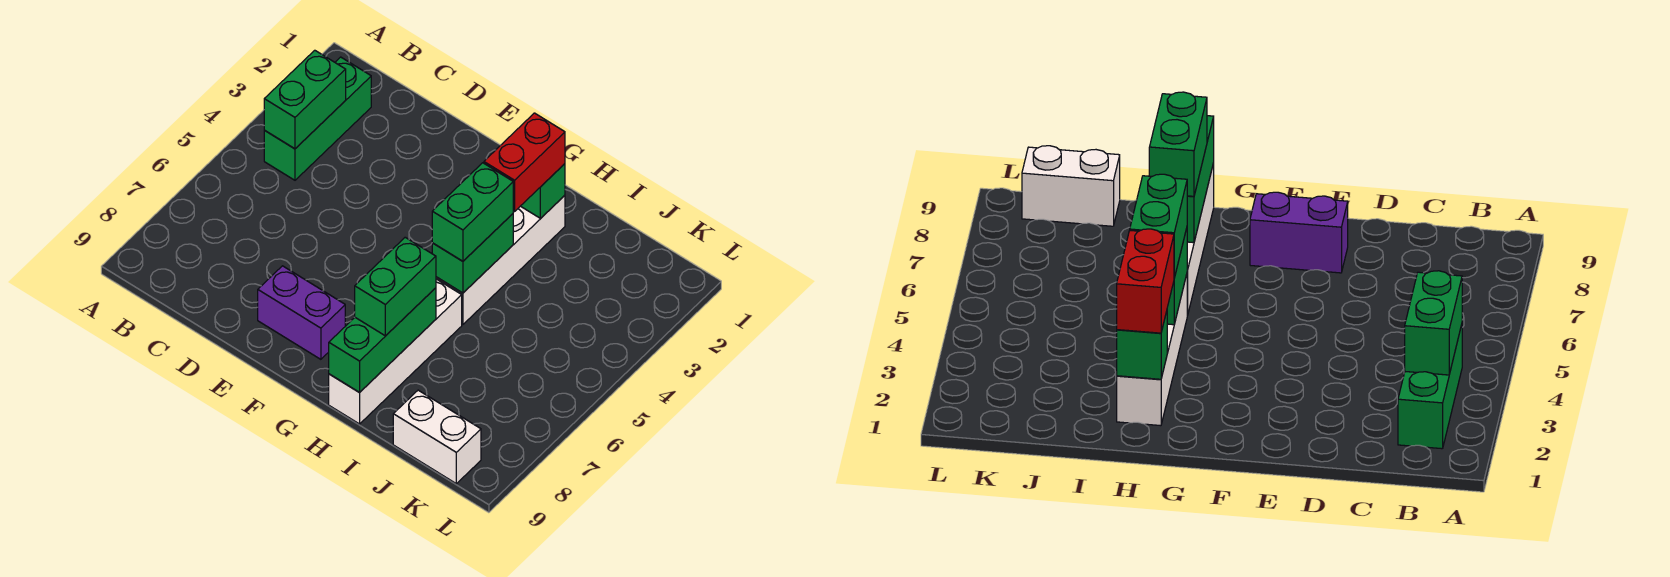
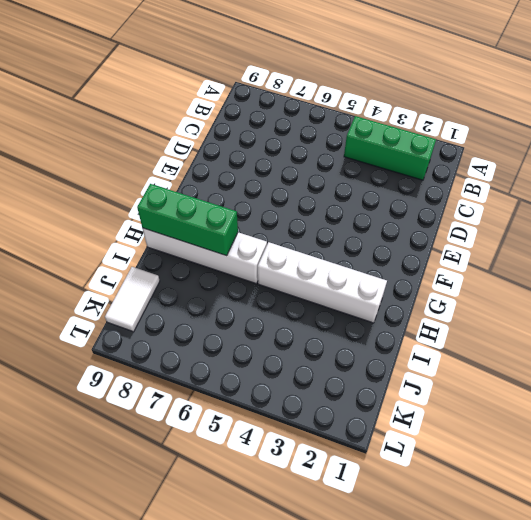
white 1x2 tile [105,267,160,332] -> white 1x2 brick [393,390,481,484]
none -> purple 1x2 brick [258,266,345,359]
none -> green 1x2 brick [264,50,346,149]
none -> green 1x1 brick [521,164,565,218]

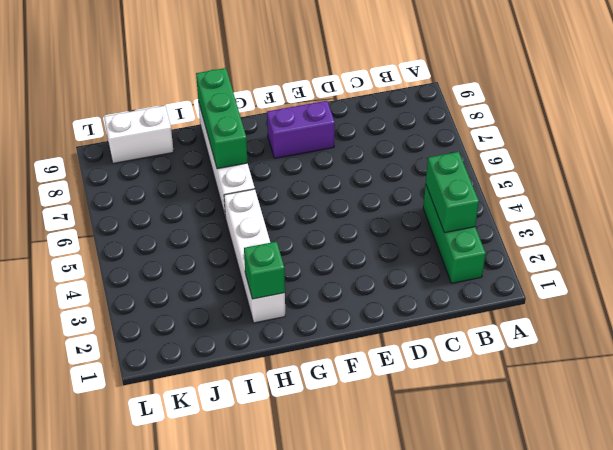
none -> green 1x2 brick [432,214,513,293]
none -> red 1x2 brick [484,113,565,211]
none -> green 1x2 brick [432,163,513,261]

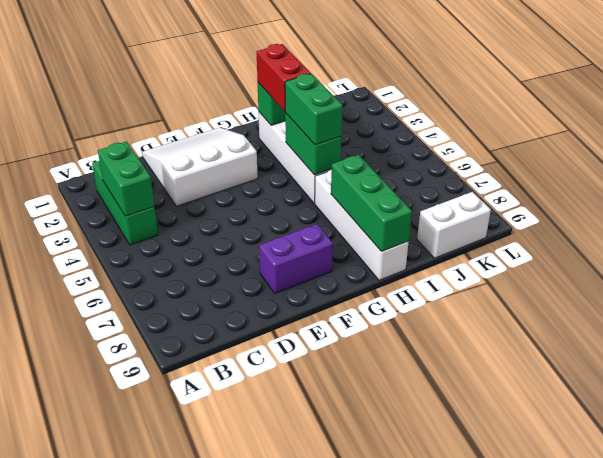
white 3x3 slope [142,128,258,206] -> none
none -> green 1x2 brick [355,237,436,336]

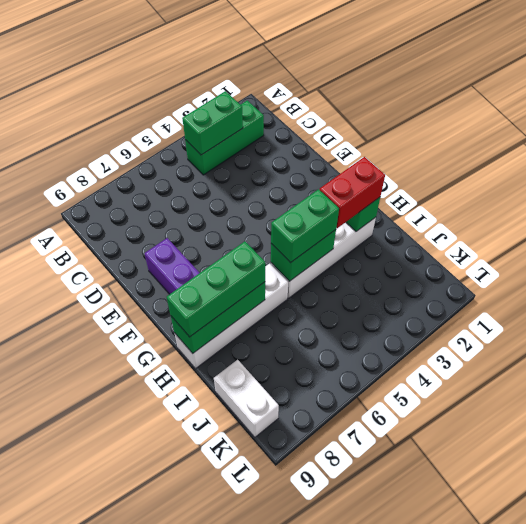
green 1x3 brick [167,241,265,337] -> green 1x2 brick [355,237,436,336]

